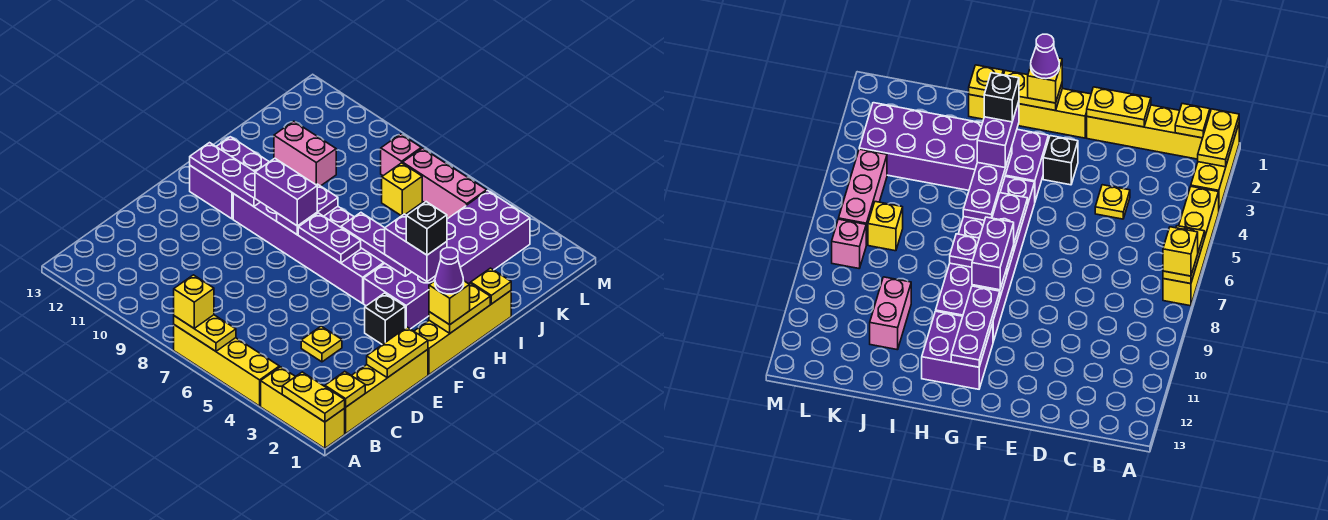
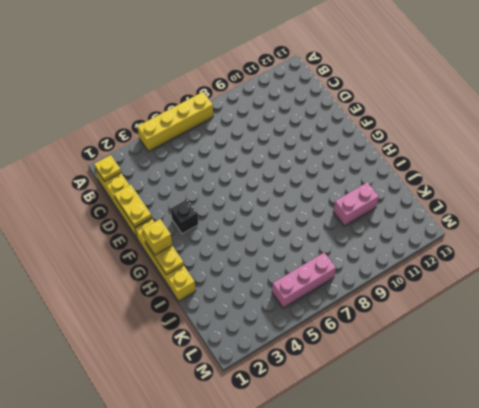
none -> yellow 1x3 brick [261,367,345,448]
none -> yellow 1x1 plate [301,326,342,362]
none -> purple 2x6 brick [364,191,530,329]

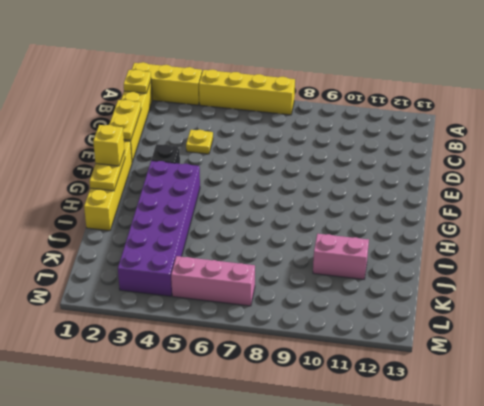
none -> purple 2x6 brick [233,194,384,303]
none -> purple 2x2 brick [190,137,269,219]
none -> yellow 1x1 brick [382,163,422,216]

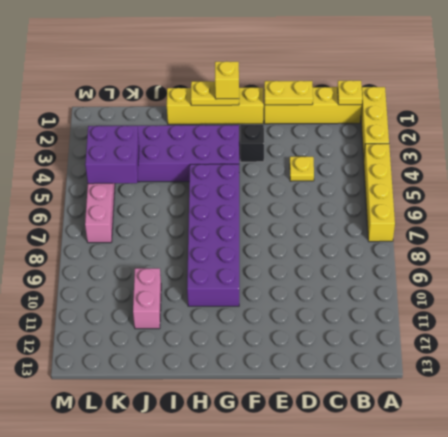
purple 2x2 brick [85,126,139,184] -> purple 2x2 brick moved to [190,137,269,219]
none -> yellow 1x1 brick [382,163,422,216]
none -> pink 1x1 brick [381,134,421,176]
none -> yellow 1x2 plate [282,372,345,422]

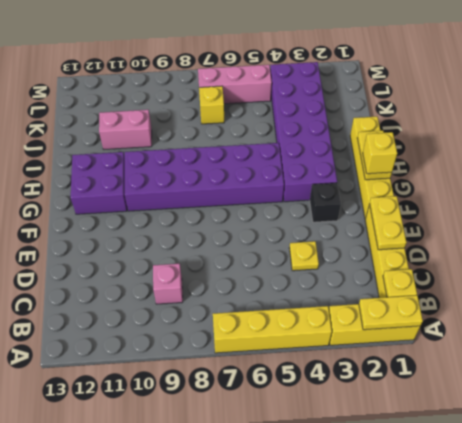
pink 1x1 brick [153,264,183,304] -> pink 1x1 brick moved to [381,134,421,176]
none -> yellow 1x2 plate [174,315,236,351]
none -> purple 1x2 plate [298,213,361,263]
none -> purple 1x2 plate [277,184,338,235]

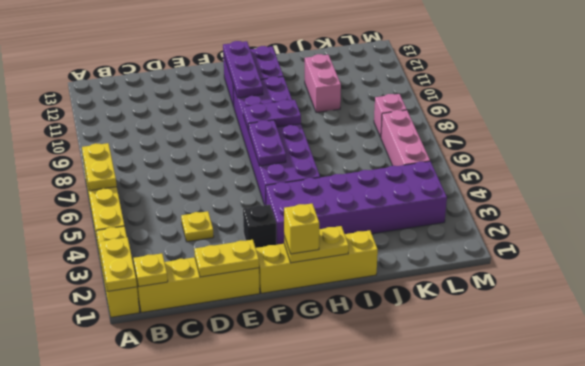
none -> yellow 1x1 brick [382,163,422,216]
none -> purple 1x3 plate [341,213,411,276]
none -> yellow 1x1 plate [471,268,511,304]

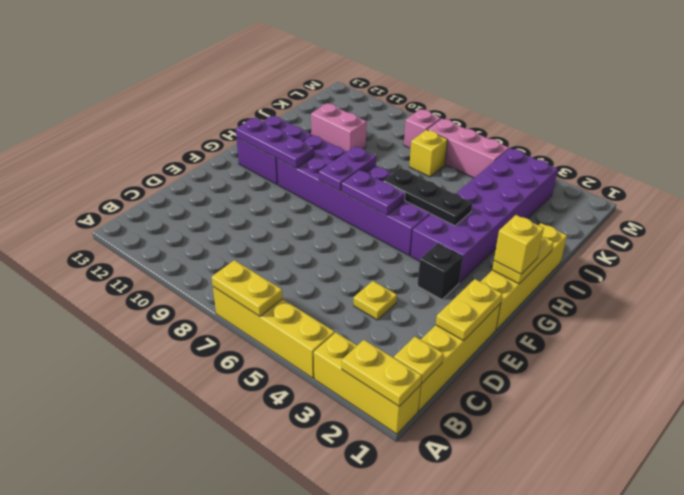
black 1x3 plate [383,168,472,226] -> purple 1x3 plate [341,213,411,276]
none -> yellow 1x1 plate [471,268,511,304]
none -> yellow 1x1 brick [174,275,214,328]
none -> purple 1x2 brick [255,158,317,226]

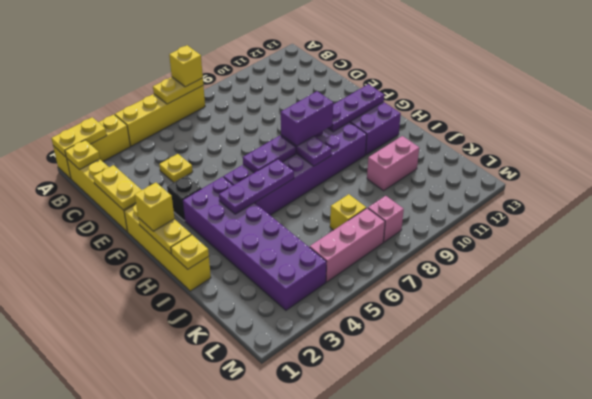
none -> purple 1x2 brick [385,214,447,281]
none -> purple 1x1 cone [435,248,464,294]
none -> black 1x1 brick [406,202,447,255]

